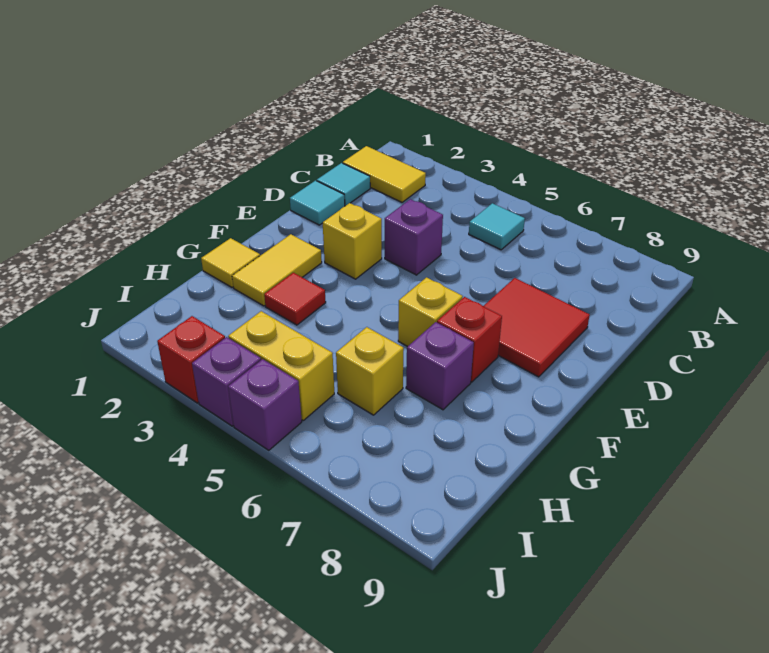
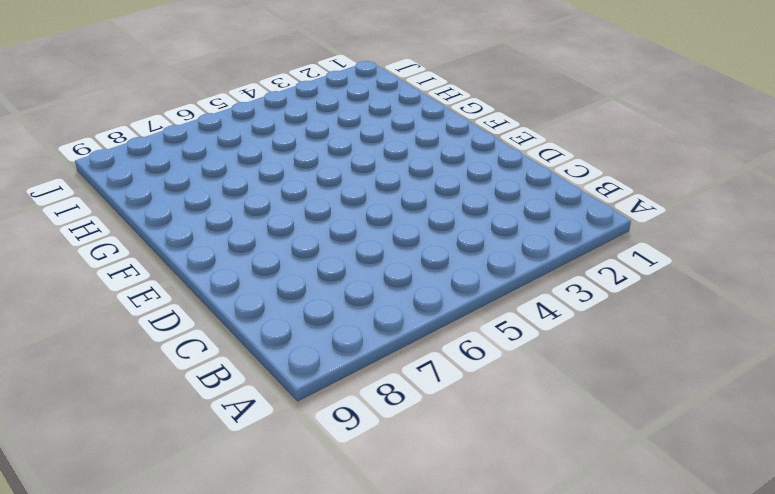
none -> yellow 1x2 tile [343,146,426,202]
none -> cyan 1x1 tile [469,203,525,250]
none -> cyan 1x1 tile [317,163,370,206]

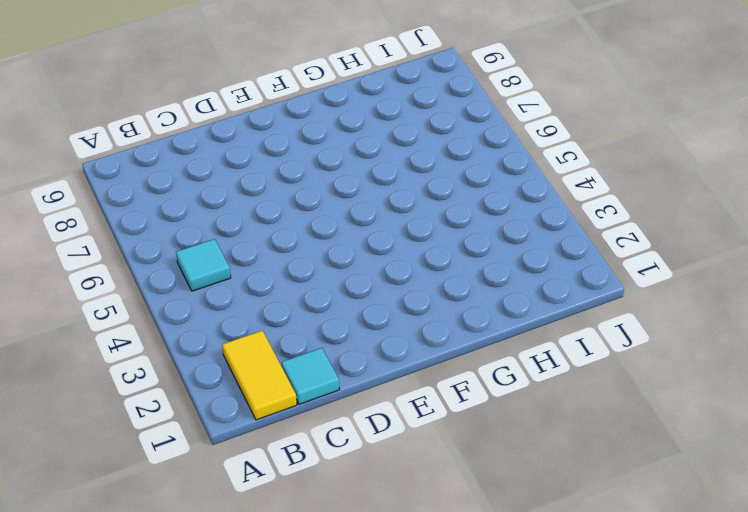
none -> cyan 1x1 tile [290,181,345,225]
none -> purple 1x1 brick [385,199,443,275]
none -> red 2x2 tile [484,278,590,377]

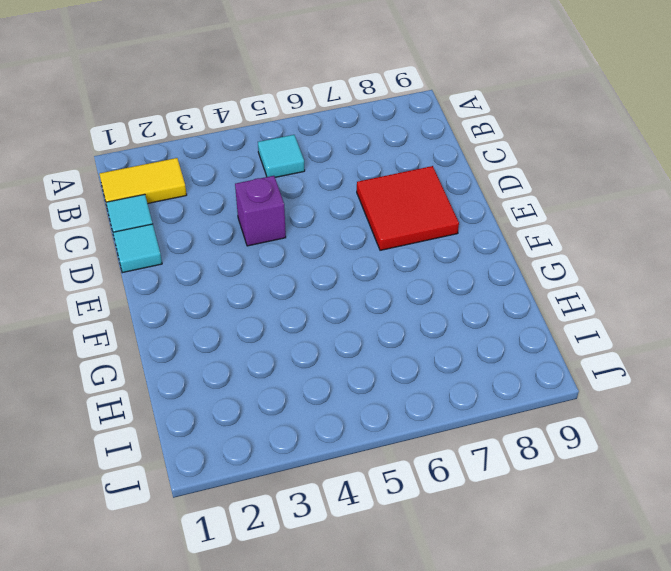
none -> yellow 1x1 brick [323,203,382,279]
none -> yellow 1x2 tile [232,234,322,306]
none -> yellow 1x1 brick [398,277,463,347]

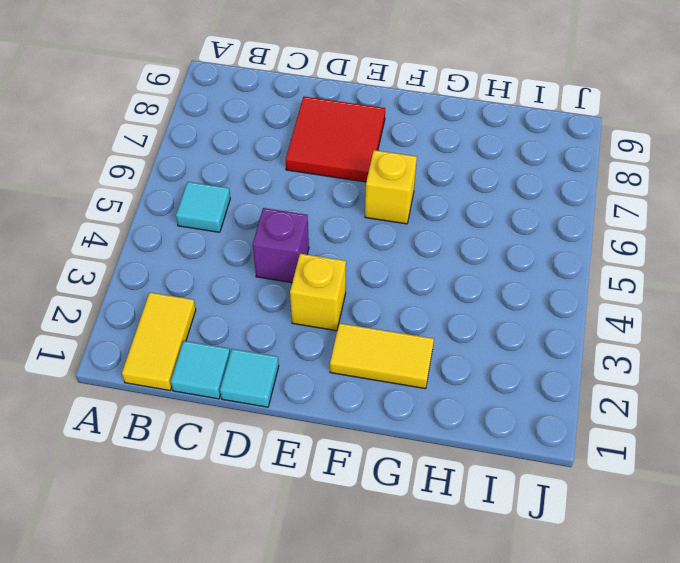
none -> red 1x1 brick [437,297,502,382]
none -> yellow 1x1 tile [201,238,260,288]
none -> red 1x1 tile [264,273,326,325]

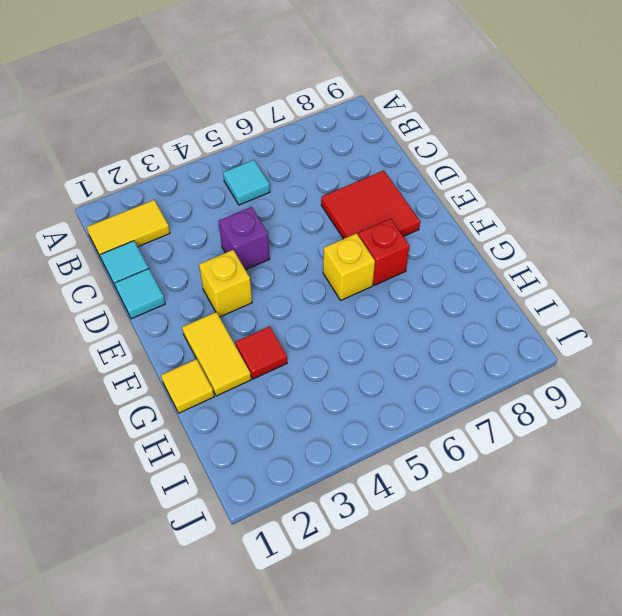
none -> purple 1x1 brick [406,322,474,410]
none -> yellow 1x1 brick [336,327,404,415]
none -> yellow 1x2 brick [228,311,334,420]

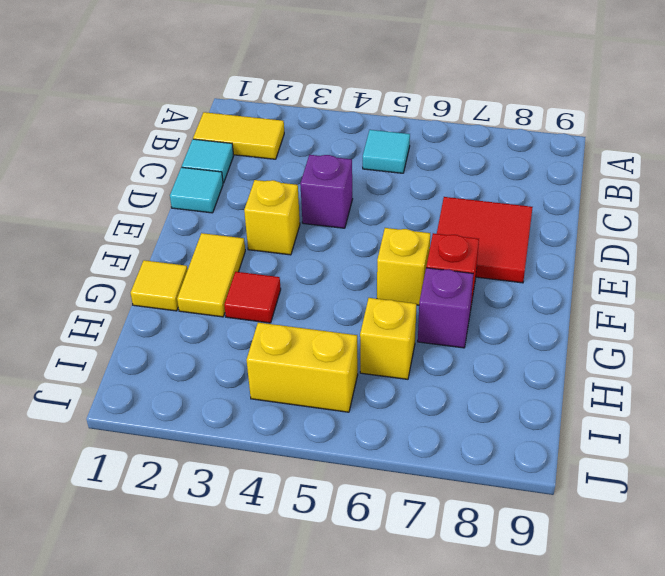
none -> red 1x1 brick [157,316,225,403]
none -> purple 1x1 brick [192,337,261,426]
none -> purple 1x1 brick [228,359,302,450]

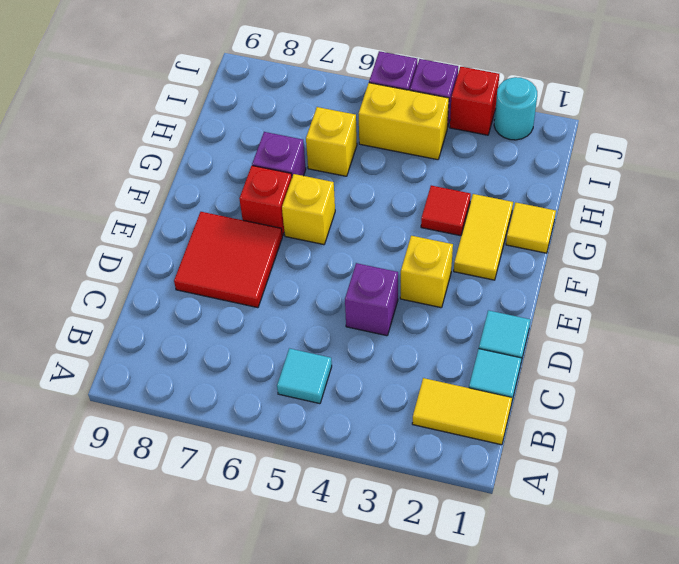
cyan 1x1 round brick [494,77,537,140] -> none

